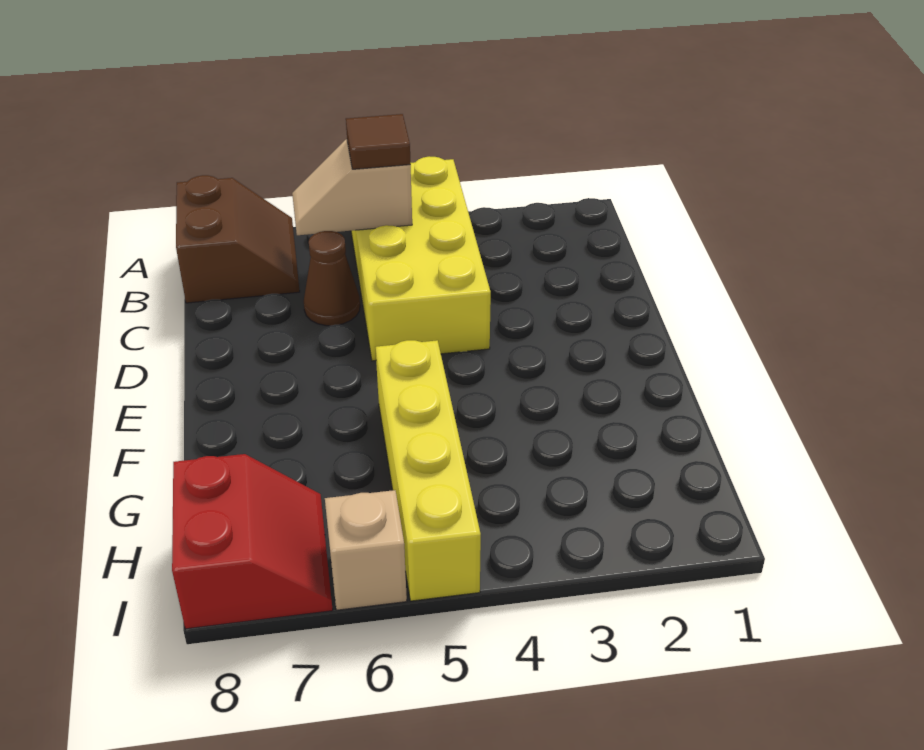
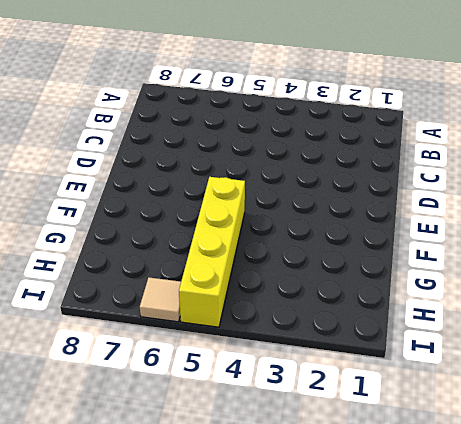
tan 1x1 tile [140,277,181,322] -> tan 1x1 brick [325,490,407,610]
none -> yellow 2x4 brick [351,156,491,361]
none -> brown 2x2 slope [176,175,300,303]

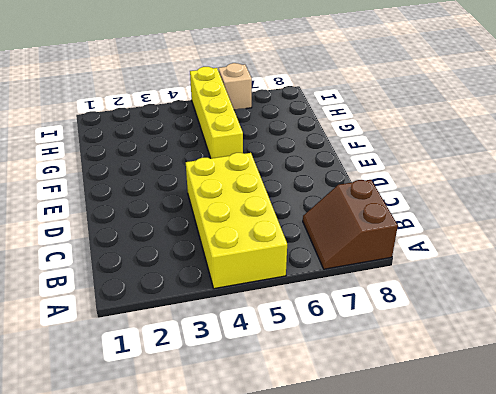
none -> brown 1x1 cone [304,231,360,326]
none -> red 2x2 slope [172,454,333,629]

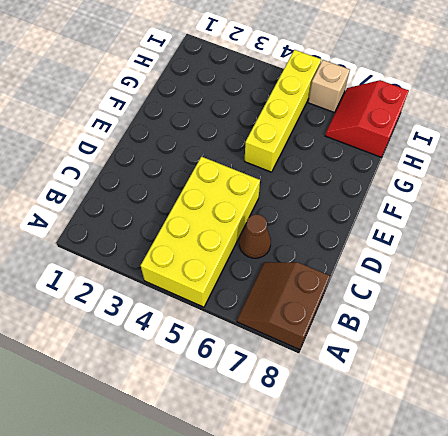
none -> tan 1x2 slope [292,139,412,235]
none -> brown 1x1 tile [346,114,411,169]

